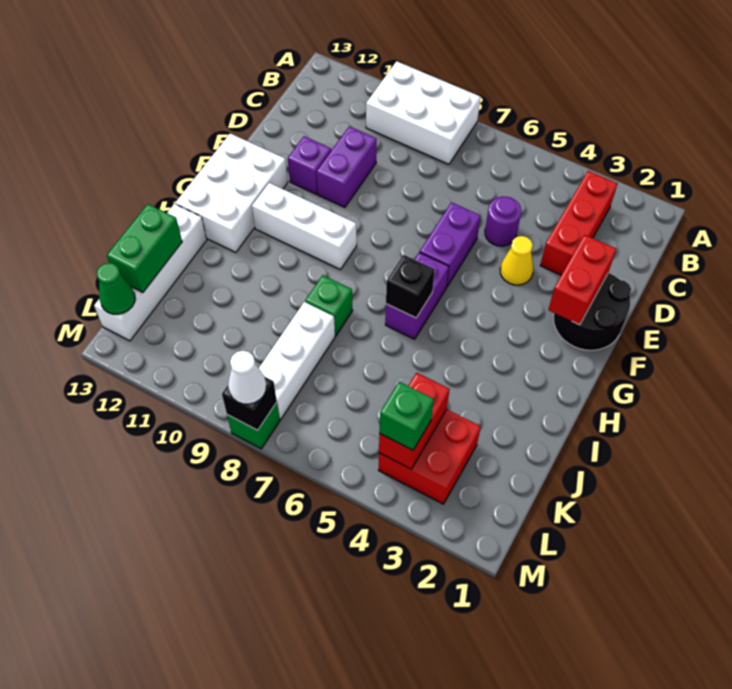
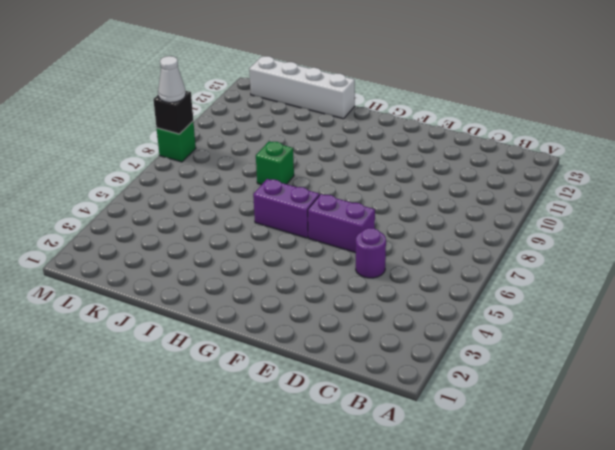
none -> white 2x3 brick [366,61,480,164]
none -> red 1x3 brick [540,171,617,275]
none -> purple 1x2 brick [316,126,377,207]

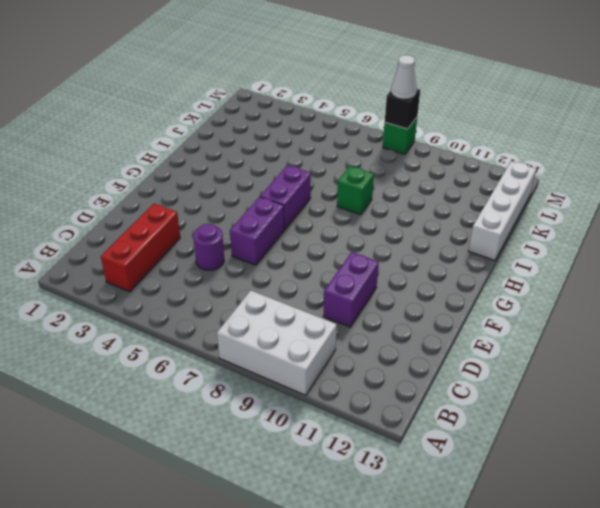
none -> black 2x2 round brick [554,273,631,350]
none -> yellow 1x1 cone [500,236,533,285]
none -> purple 1x1 brick [288,136,331,194]

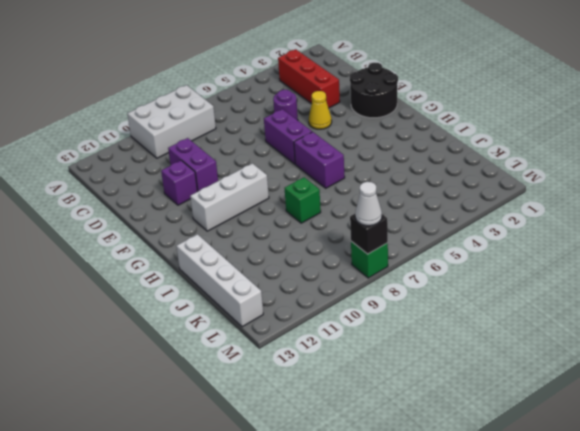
none -> white 2x3 brick [175,133,288,253]
none -> white 1x3 brick [259,302,335,419]
none -> red 2x2 brick [379,410,481,504]

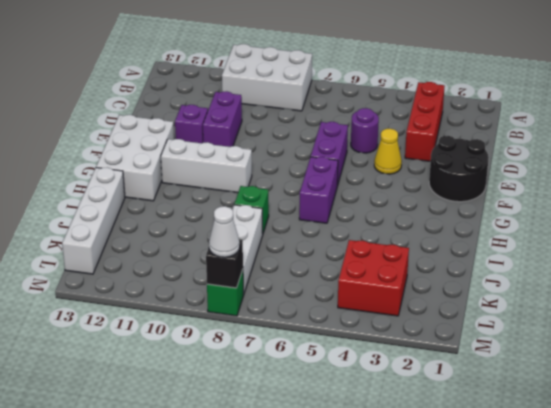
none -> red 1x2 brick [548,235,616,325]
none -> black 1x1 brick [386,255,435,318]
none -> green 1x2 brick [107,204,182,292]

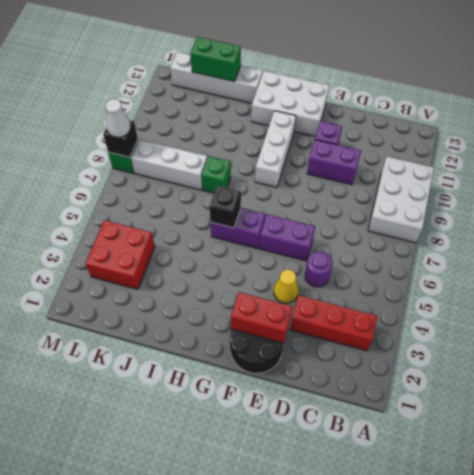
none -> red 1x2 brick [379,373,450,469]
none -> green 1x1 cone [97,263,135,314]
none -> green 1x1 brick [379,382,434,450]

